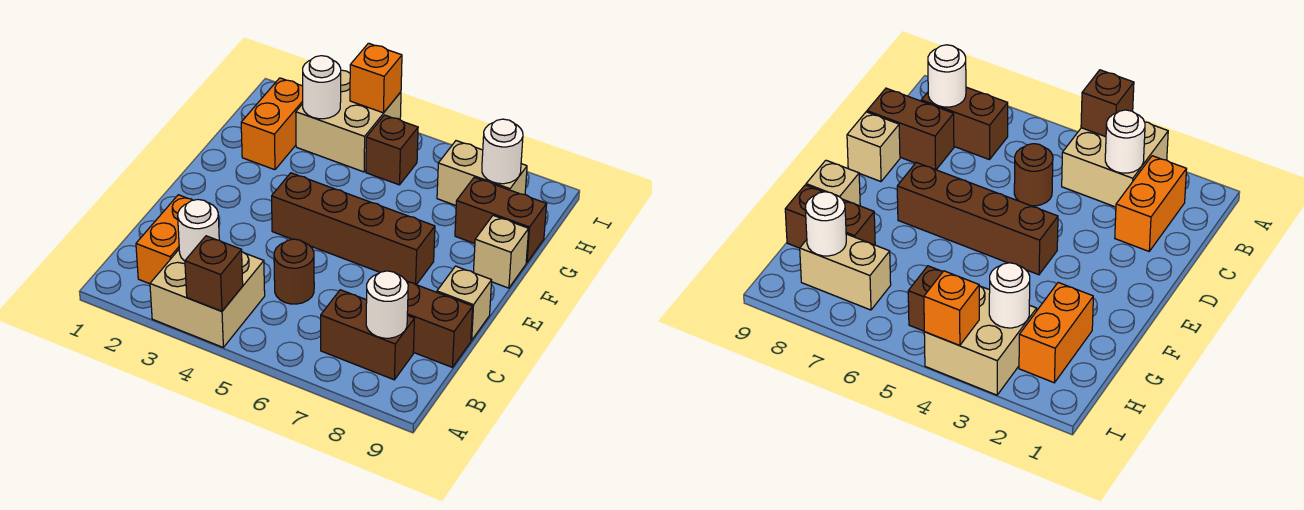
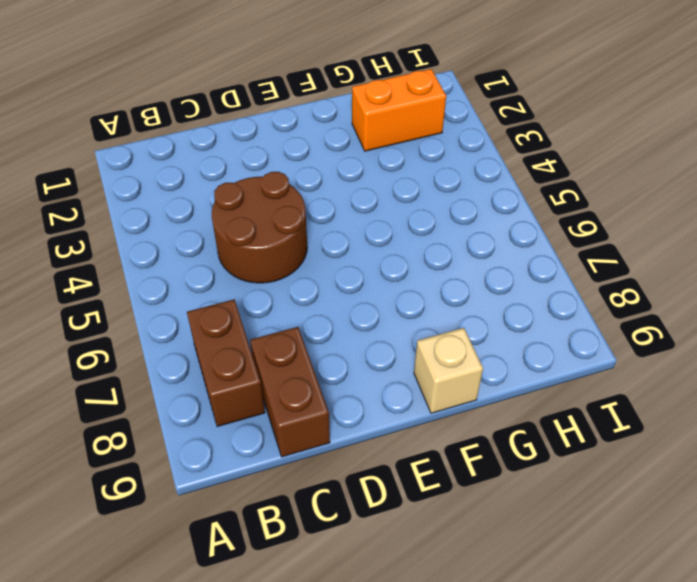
brown 2x2 round brick [212,172,307,283] -> brown 1x1 round brick [274,239,314,304]
none -> tan 2x2 brick [150,250,265,347]
none -> orange 1x2 brick [136,195,192,284]
none -> tan 1x1 brick [437,266,492,340]

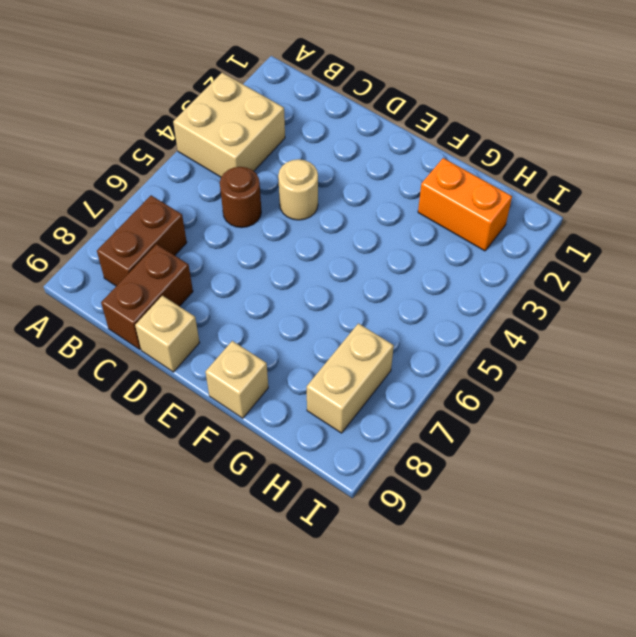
tan 1x1 round brick [278,159,318,220] -> none
none -> orange 1x2 brick [136,195,192,284]
none -> brown 1x4 brick [272,173,435,285]
none -> brown 1x2 brick [455,177,547,263]

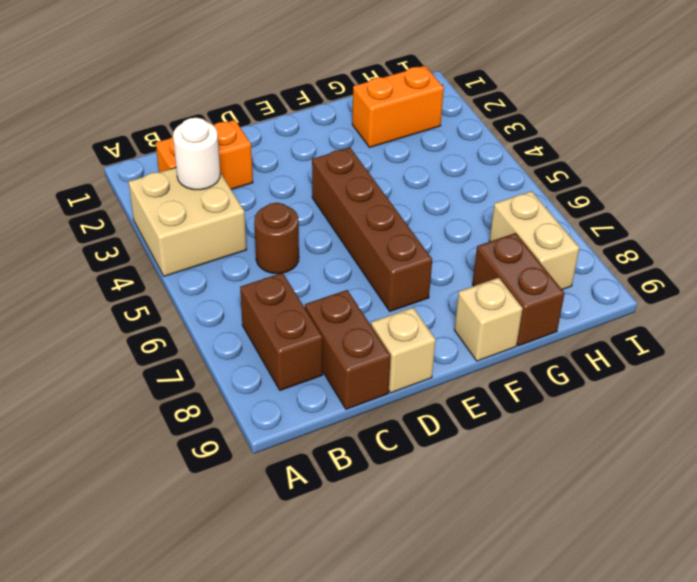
none -> tan 2x2 brick [296,70,401,172]
none -> brown 1x1 brick [366,115,418,185]
none -> brown 1x1 brick [185,236,243,311]

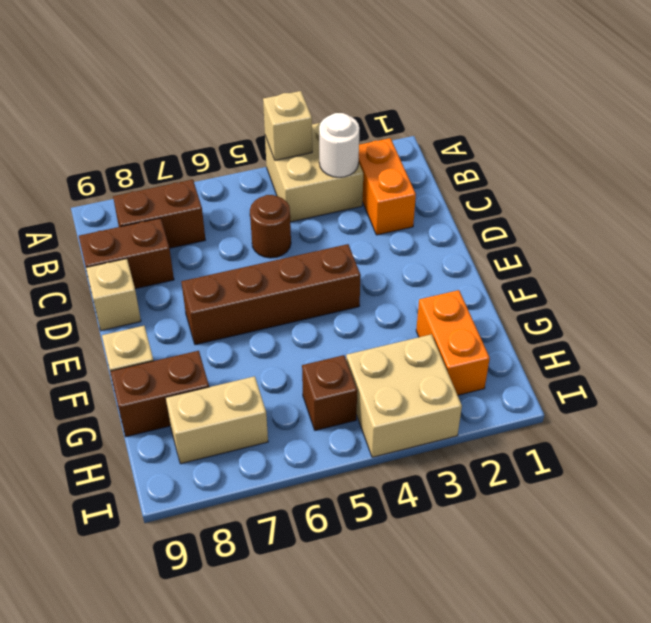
tan 1x1 brick [263,91,312,160] -> brown 1x1 brick [185,236,243,311]
none -> white 1x1 round brick [366,271,408,338]
none -> white 1x1 round brick [303,56,341,119]
none -> white 1x1 round brick [482,119,523,184]

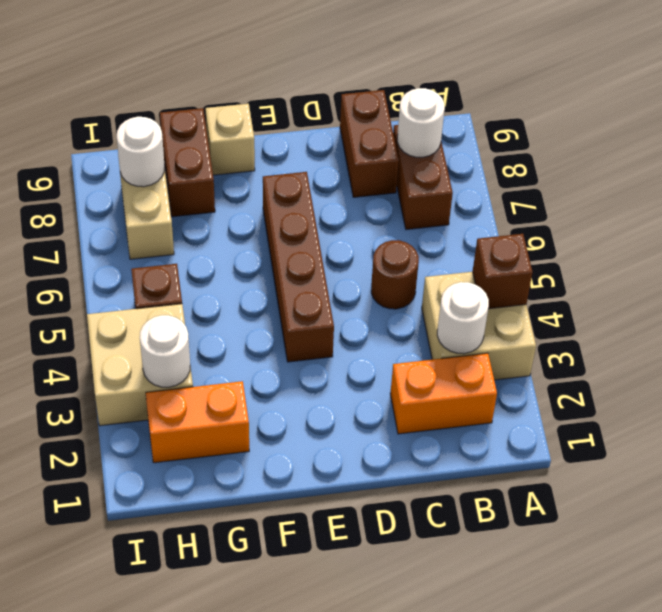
none -> tan 1x1 brick [437,266,492,340]
none -> orange 1x1 brick [350,43,402,113]

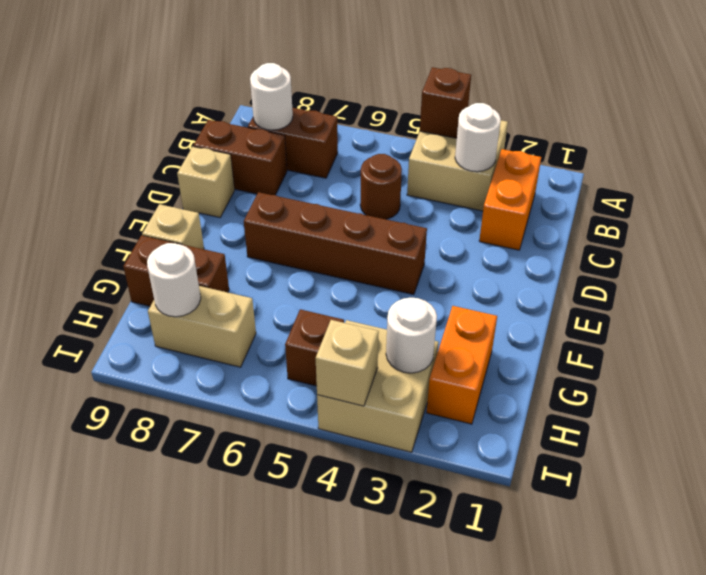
tan 1x1 brick [316,320,379,406] -> orange 1x1 brick [350,43,402,113]

